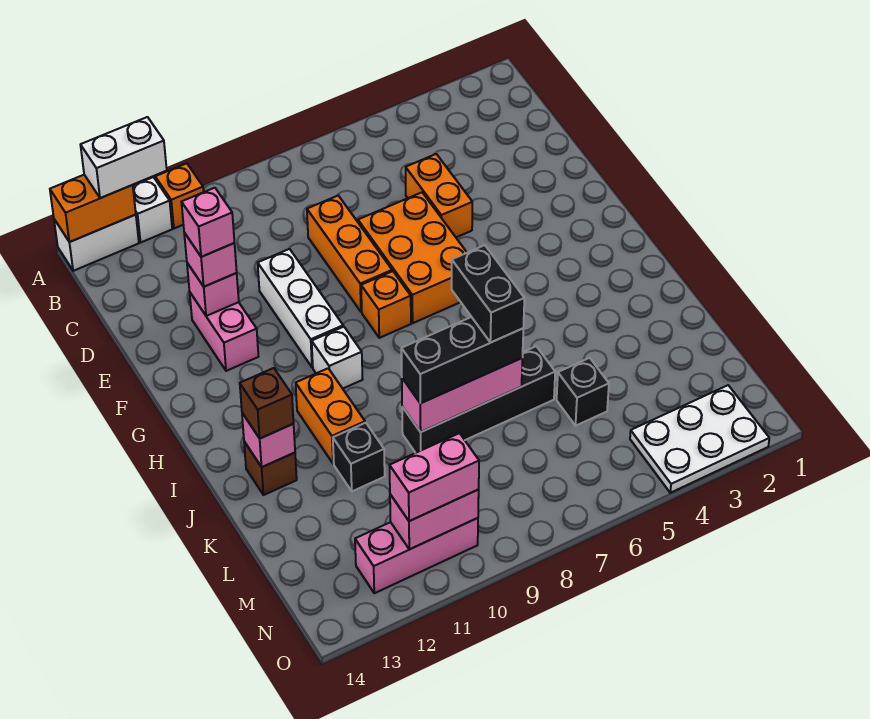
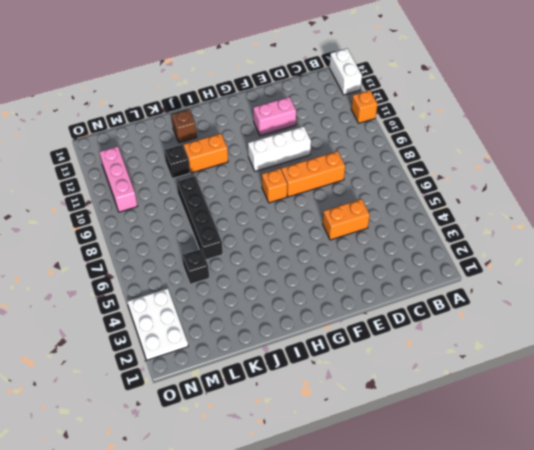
none -> white 1x1 brick [133,177,172,242]
none -> orange 2x3 brick [358,192,467,323]
none -> white 1x1 brick [312,327,363,389]

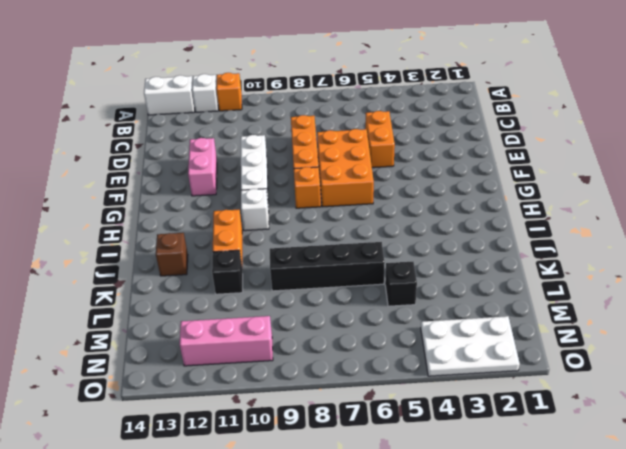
none -> orange 1x2 brick [50,175,136,242]
none -> pink 1x1 brick [187,263,239,316]
none -> pink 1x1 brick [242,413,295,467]

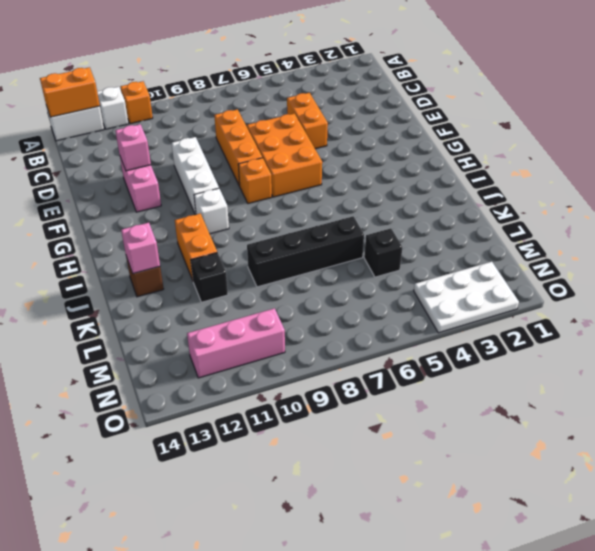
none -> pink 1x3 brick [402,358,522,432]
none -> pink 1x2 brick [390,490,479,549]
none -> white 1x2 brick [81,117,167,198]

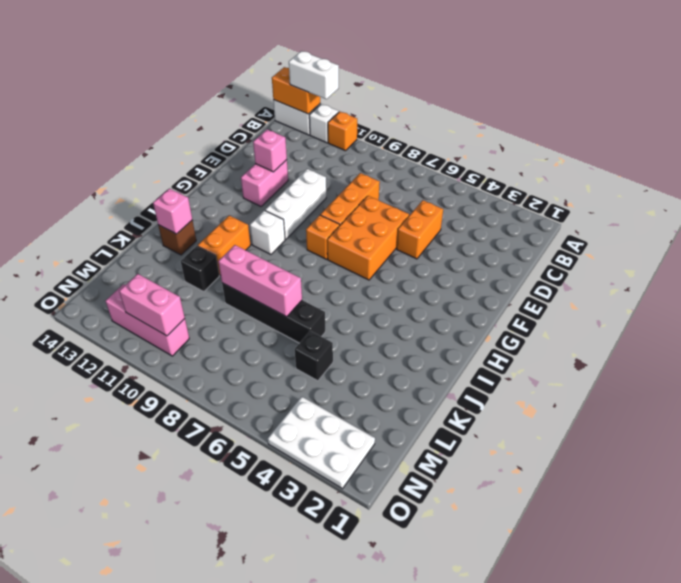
none -> pink 1x1 brick [184,233,237,287]
none -> brown 1x1 brick [240,368,294,438]
none -> black 1x3 brick [401,317,523,403]

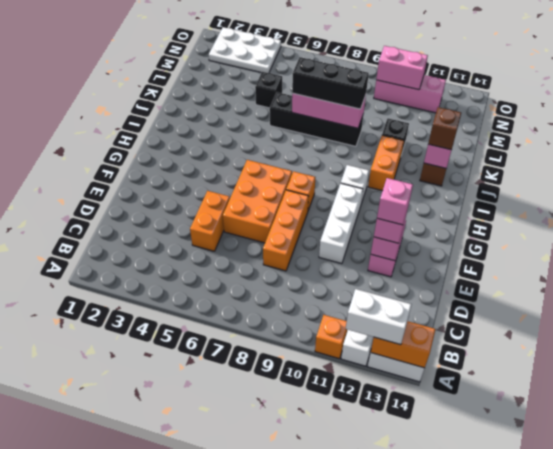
none -> pink 1x2 brick [390,433,479,521]
none -> black 1x2 brick [452,245,524,342]

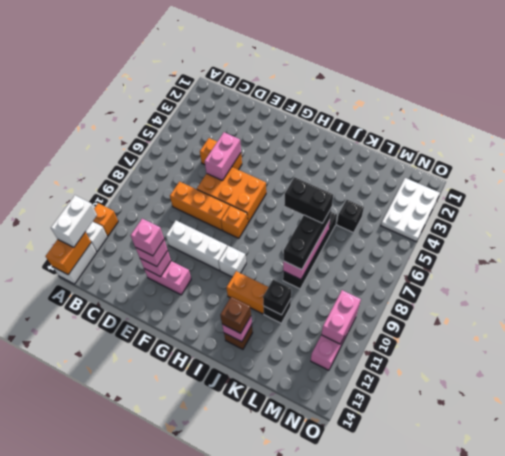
pink 1x2 brick [205,132,241,181] -> pink 1x2 brick moved to [390,433,479,521]
black 1x1 brick [263,280,291,315] -> none

